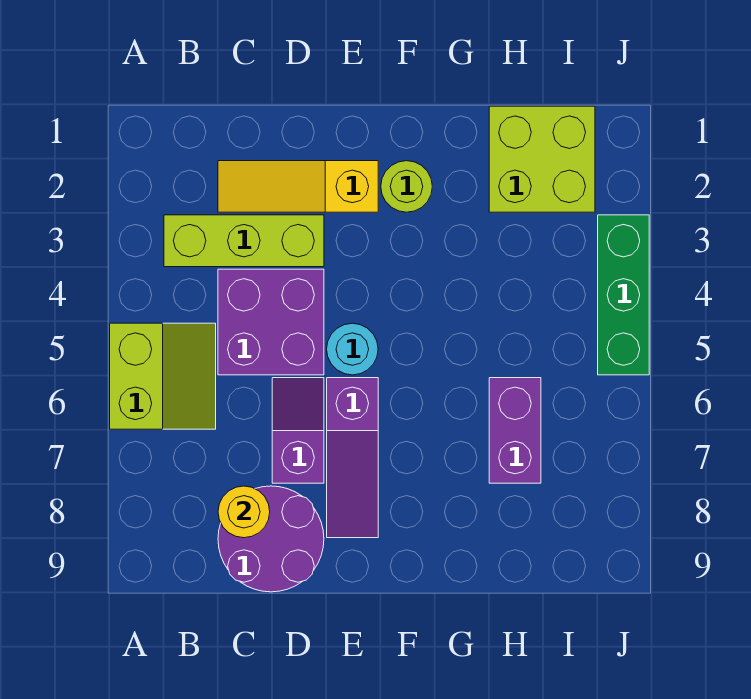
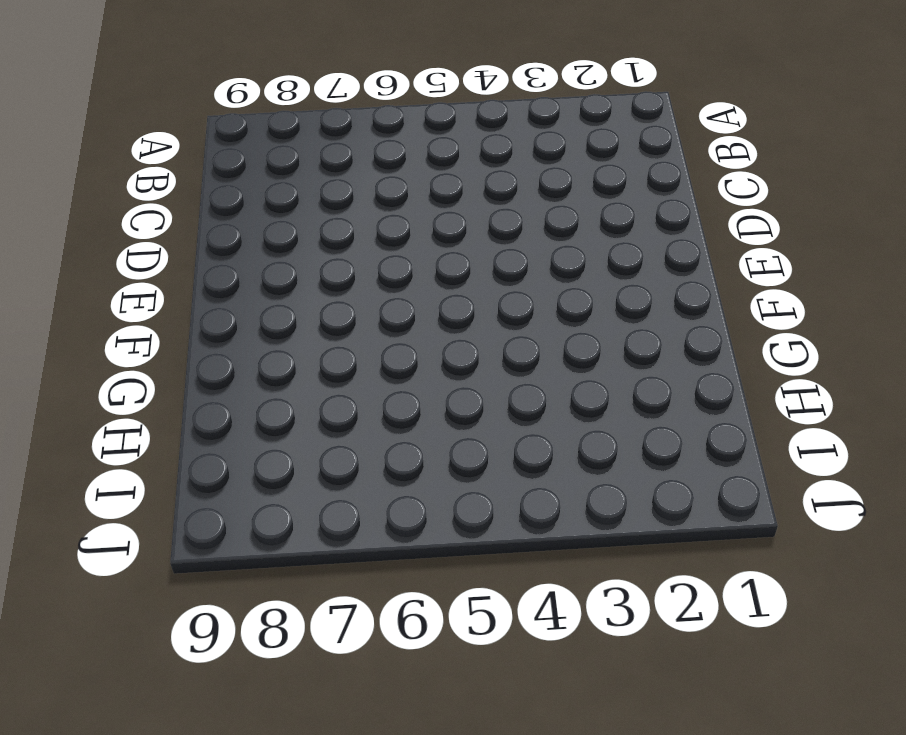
none -> lime 2x2 slope [110,323,216,429]
none -> lime 1x3 brick [164,215,324,267]
none -> yellow 1x3 slope [218,161,378,212]

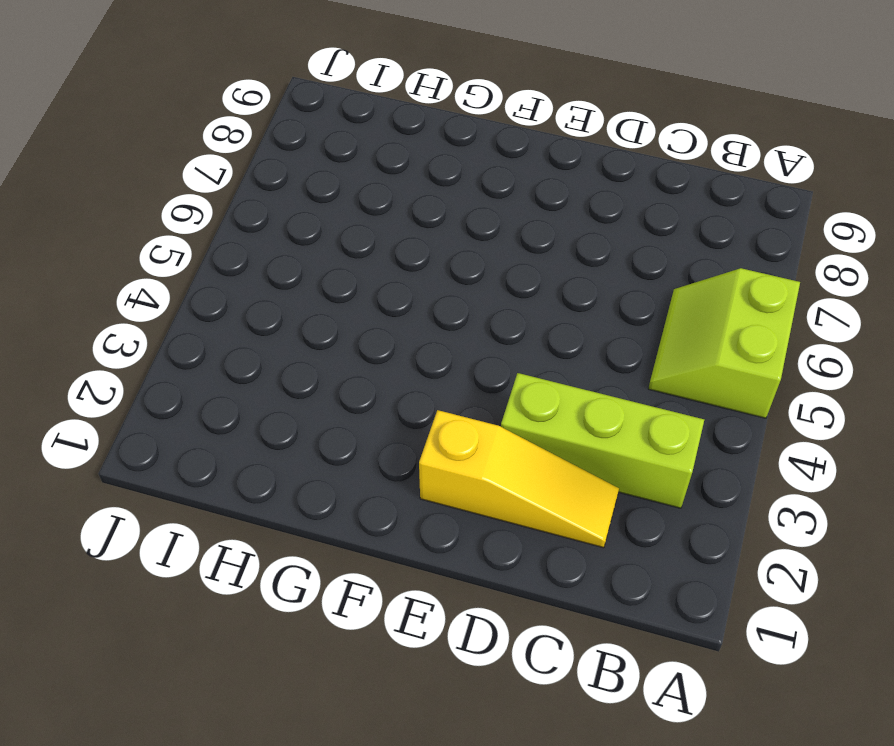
none -> purple 2x2 brick [218,269,324,375]
none -> purple 2x2 round brick [218,486,324,592]
none -> purple 1x2 slope [272,378,324,483]

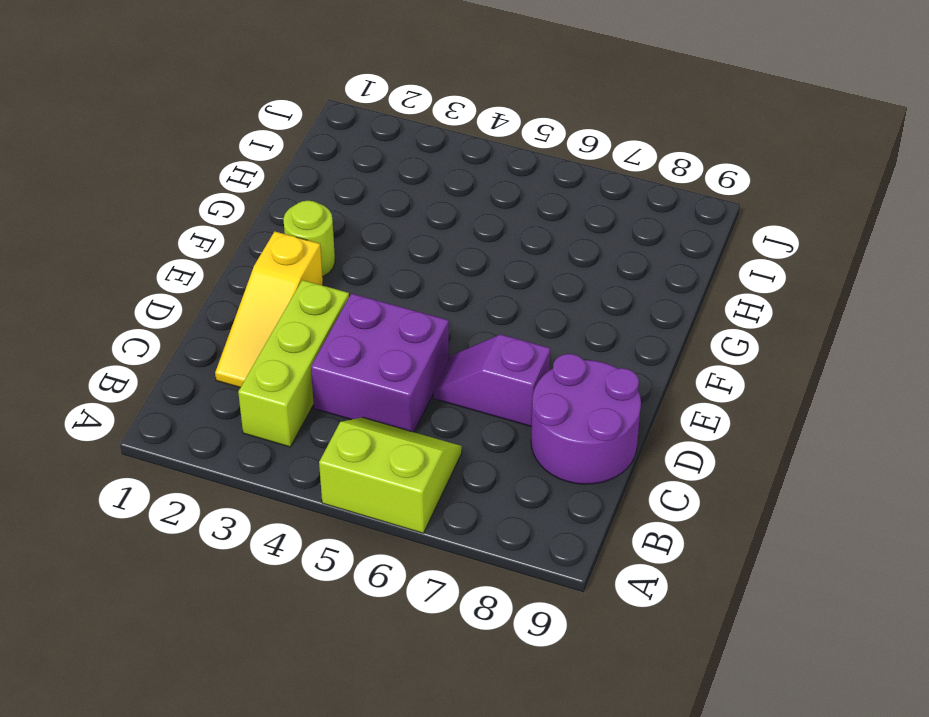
none -> cyan 1x1 round brick [327,323,378,375]
none -> purple 1x3 slope [327,378,378,538]
none -> lime 2x2 brick [489,106,595,212]

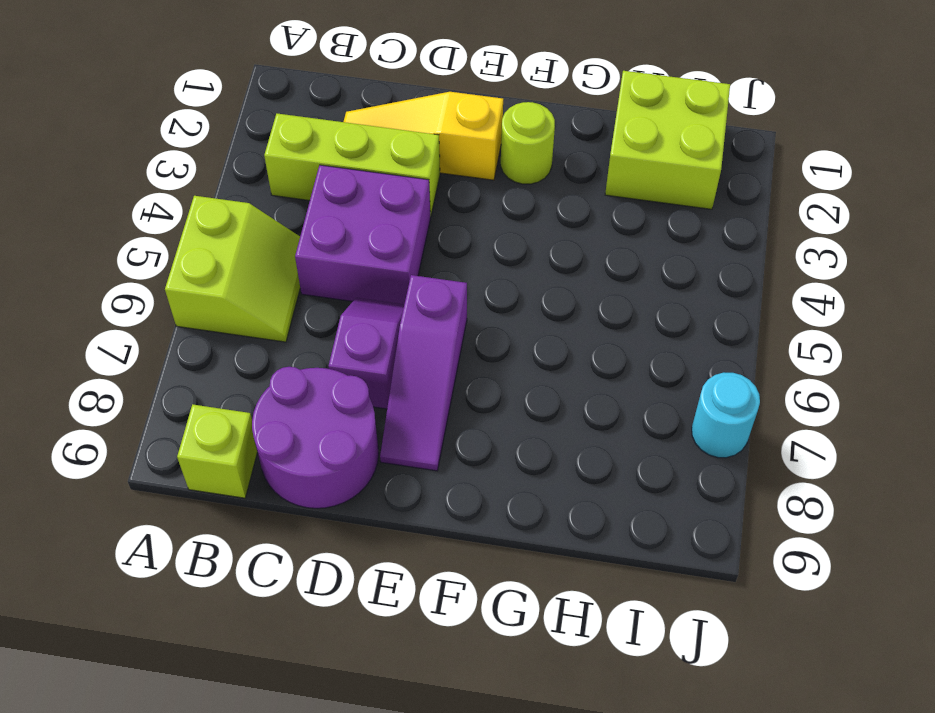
lime 1x1 brick [177,404,257,498] -> none
cyan 1x1 round brick [692,373,760,458] -> cyan 1x1 round brick moved to [327,323,378,375]
none -> purple 1x2 brick [489,378,541,483]
none -> green 1x3 brick [598,215,649,375]
none -> yellow 1x1 round brick [218,486,270,538]

